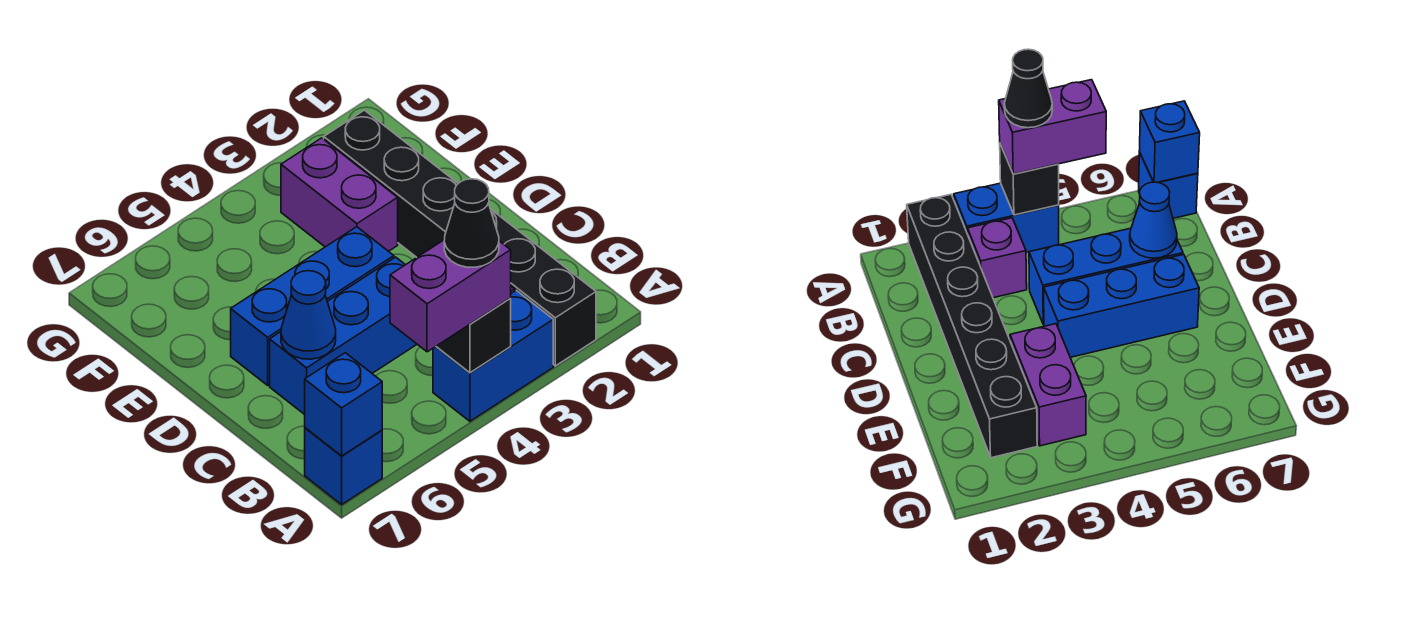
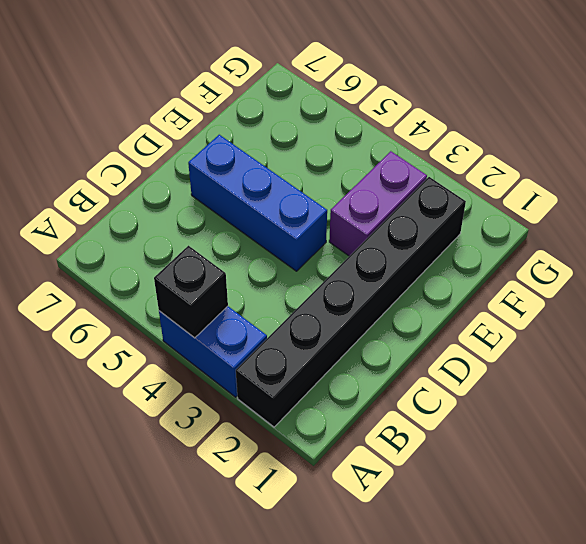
none -> blue 1x1 brick [305,428,382,504]
none -> purple 1x1 brick [967,218,1027,298]
none -> blue 1x3 brick [270,257,417,415]

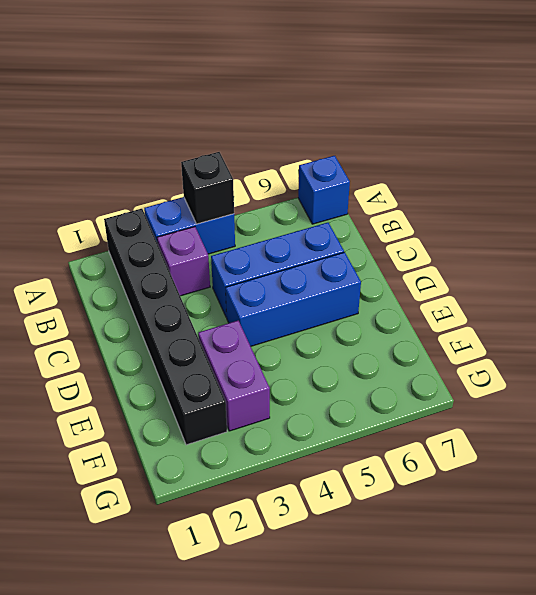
none -> blue 1x1 brick [305,353,382,456]
none -> blue 1x1 cone [281,271,336,359]
none -> purple 1x2 brick [390,240,511,352]

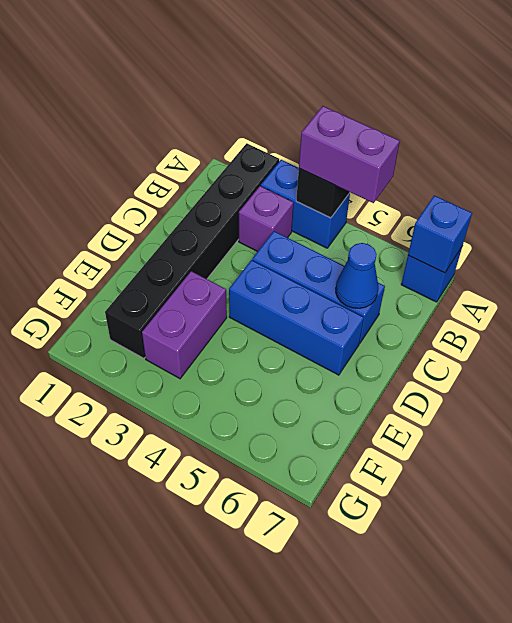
none -> black 1x1 cone [444,179,499,267]

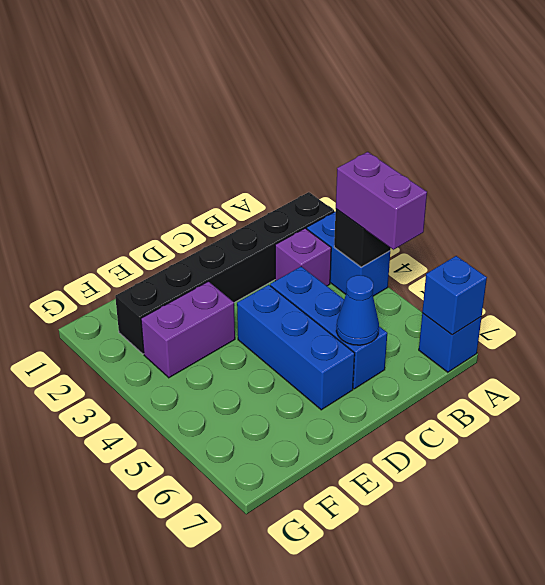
none -> black 1x1 cone [444,179,499,267]

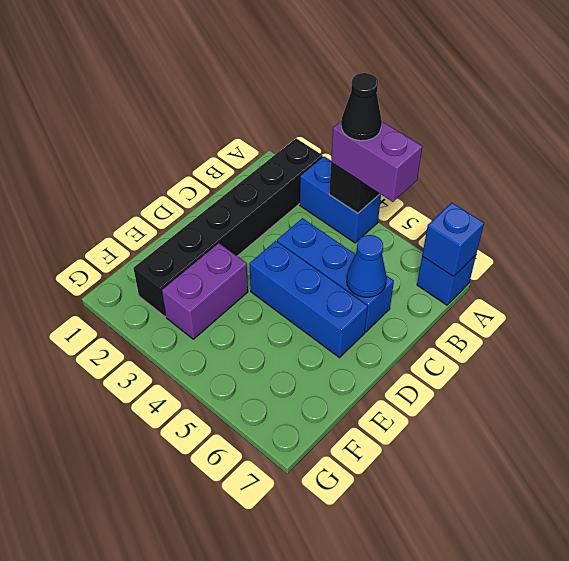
none -> purple 1x1 brick [967,218,1027,298]

